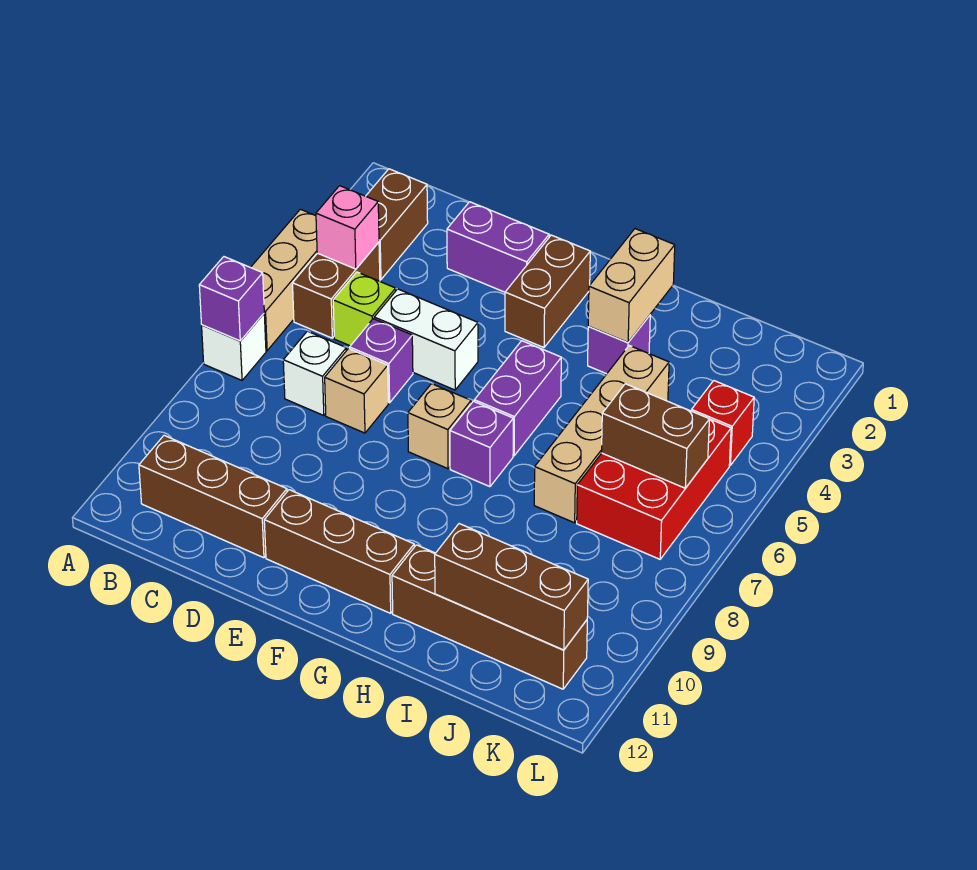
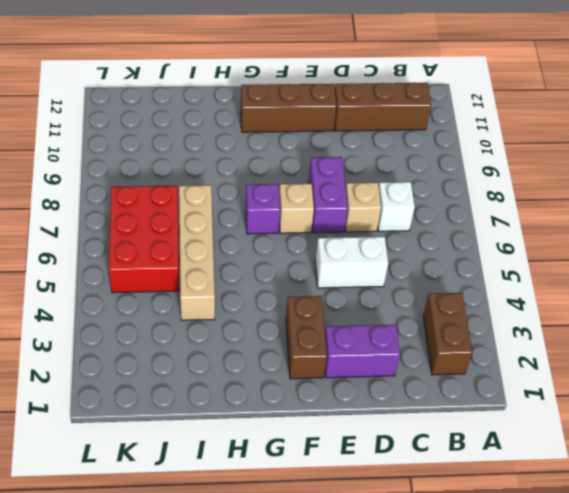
purple 1x2 brick [308,157,348,233] -> purple 1x2 brick moved to [474,341,561,456]
none -> tan 1x3 brick [251,209,317,351]
none -> white 1x1 brick [202,314,266,380]
none -> brown 1x2 brick [293,242,380,338]

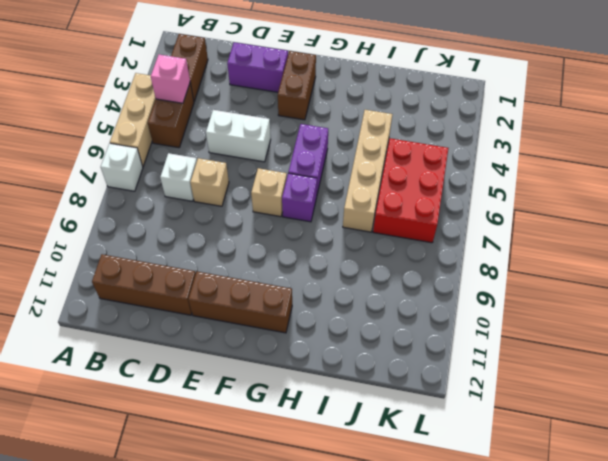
none -> lime 1x1 brick [333,272,396,346]
none -> purple 1x1 brick [350,319,413,403]
none -> purple 1x1 brick [588,315,650,374]

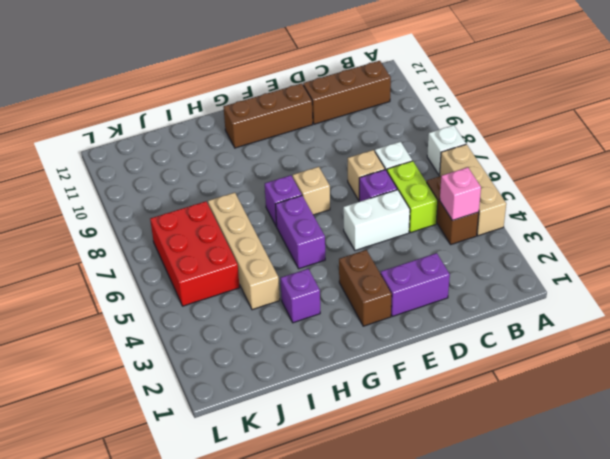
lime 1x2 brick [387,161,438,233] -> lime 1x1 brick [333,272,396,346]
none -> brown 1x2 brick [366,169,428,280]
none -> brown 1x4 brick [392,545,587,689]
none -> red 1x1 brick [691,381,754,465]

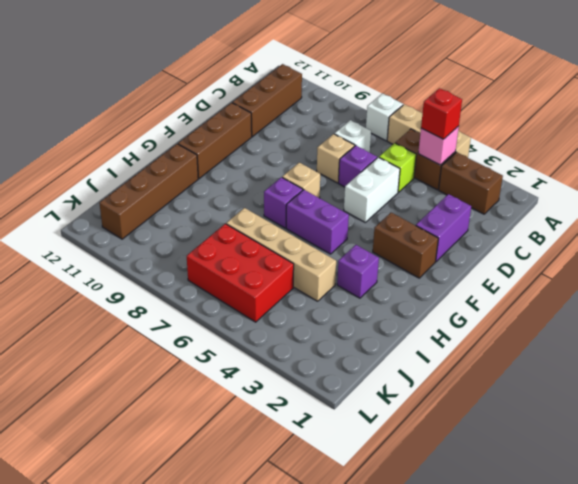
red 1x1 brick [421,88,462,139] -> red 1x1 brick moved to [691,381,754,465]
none -> purple 1x1 brick [199,257,264,341]
none -> tan 1x2 brick [588,229,675,343]
none -> brown 1x3 brick [435,524,588,650]

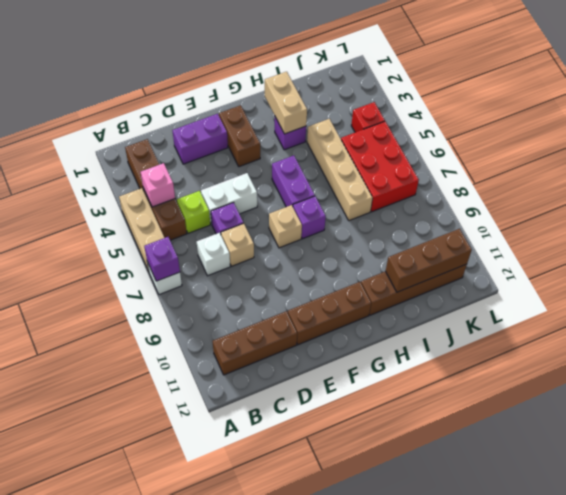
none -> brown 1x2 brick [602,384,709,488]

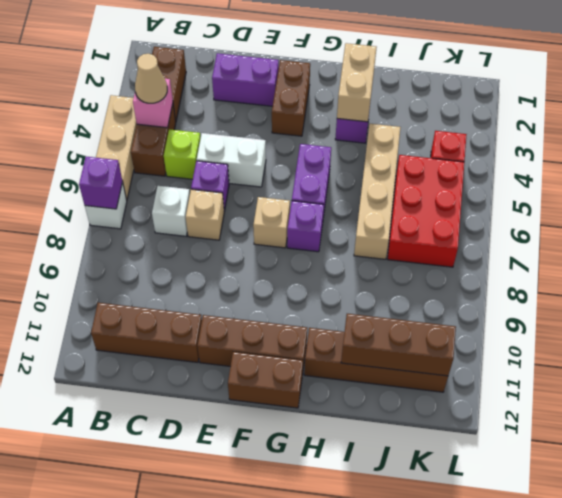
tan 1x1 cone [135,54,167,103] -> none
brown 1x2 brick [228,352,303,408] -> brown 1x2 brick moved to [602,384,709,488]

